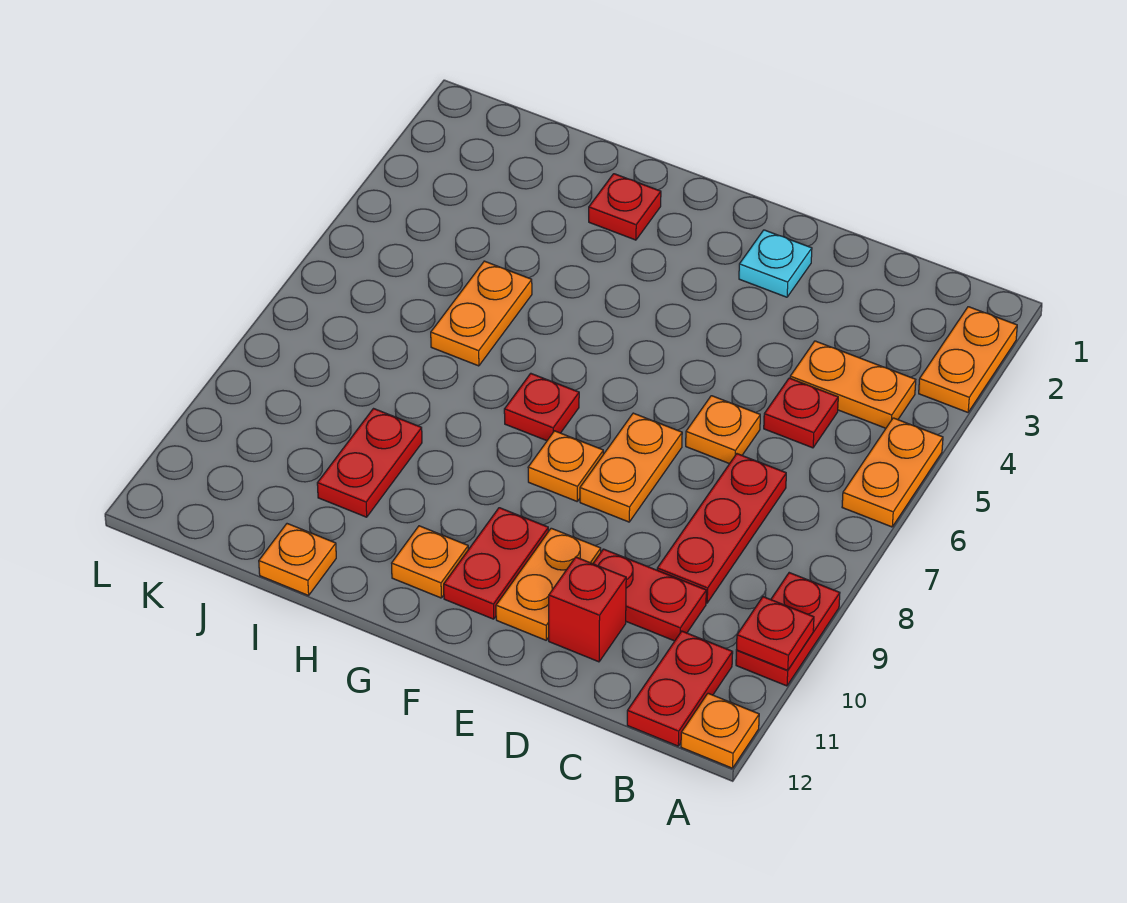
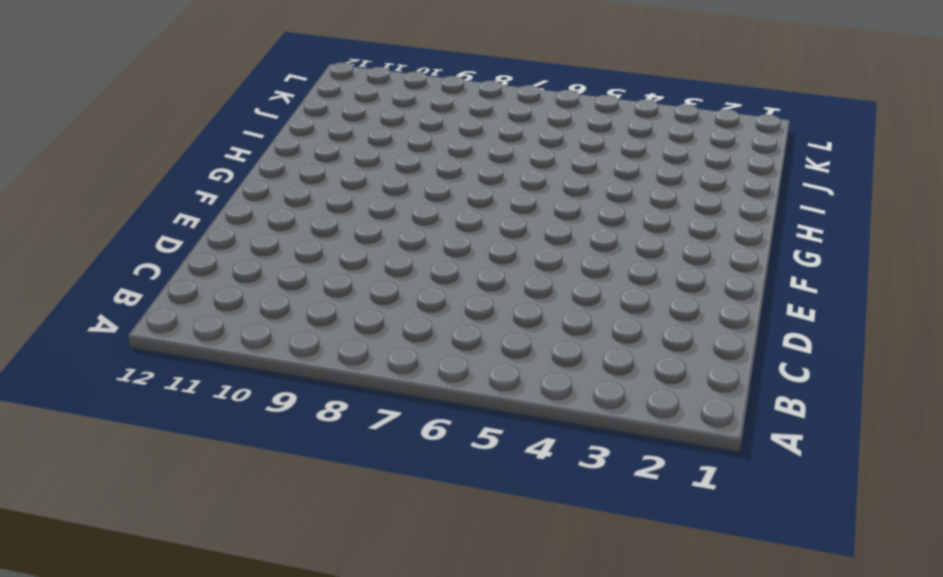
none -> orange 1x2 plate [919,307,1017,412]
none -> orange 1x2 plate [842,418,943,527]
none -> red 1x2 plate [736,573,840,686]

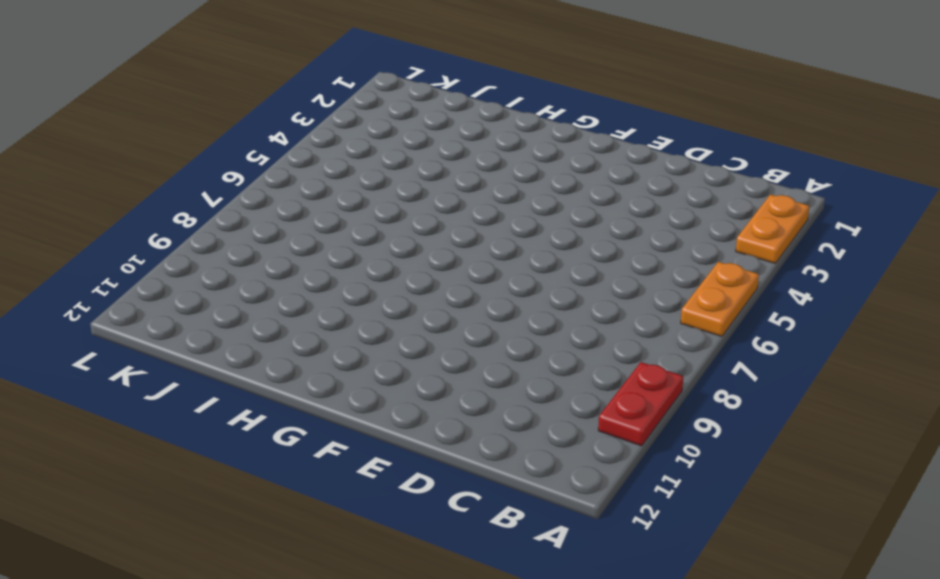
none -> orange 1x1 plate [681,693,759,768]
none -> orange 1x2 plate [790,341,916,428]
none -> red 1x2 plate [627,631,733,746]

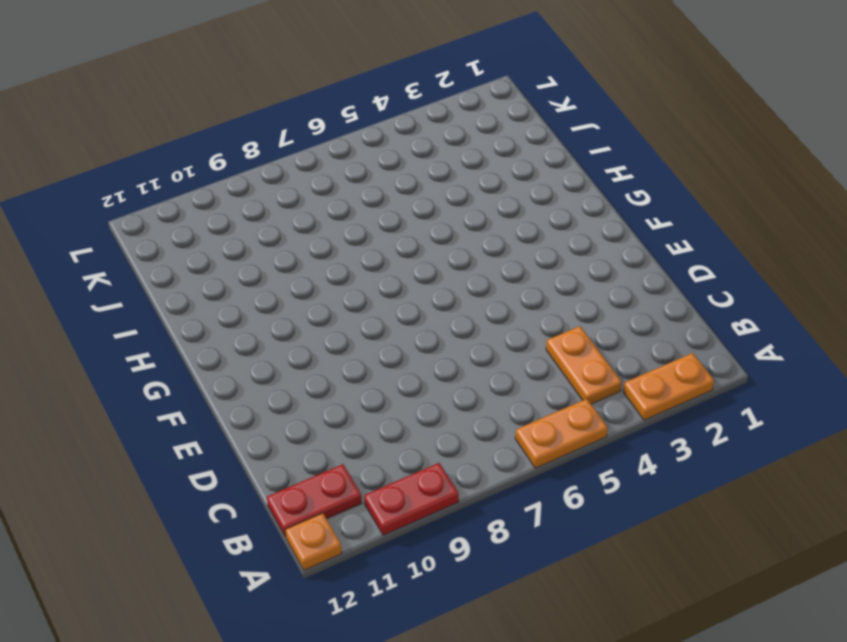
none -> red 1x1 plate [764,378,838,448]
none -> red 1x3 plate [657,454,786,603]
none -> red 1x2 plate [593,549,706,641]

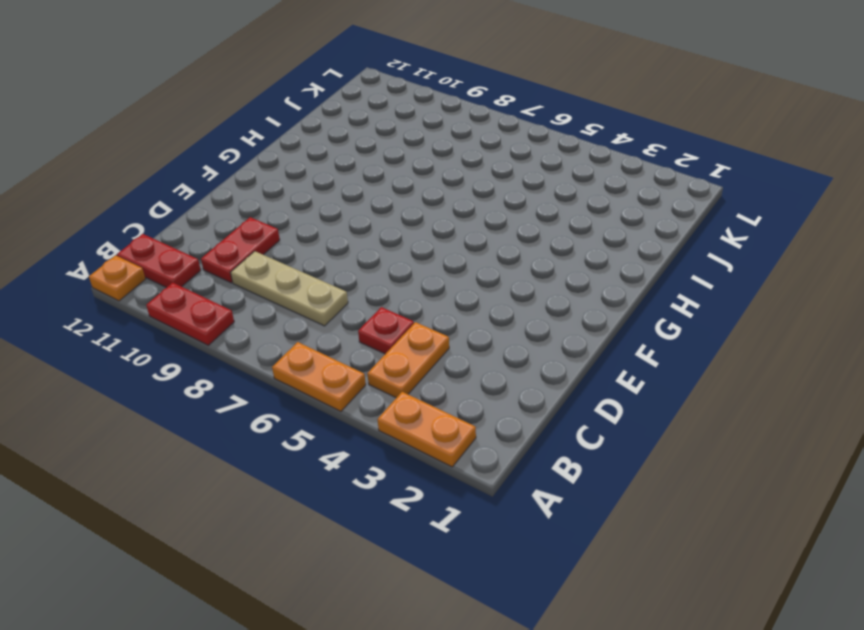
tan 1x3 plate [231,251,348,326] -> red 1x3 plate [657,454,786,603]
none -> orange 1x1 plate [686,396,760,464]
none -> red 1x1 brick [549,557,626,662]
none -> cyan 1x1 plate [739,230,812,297]

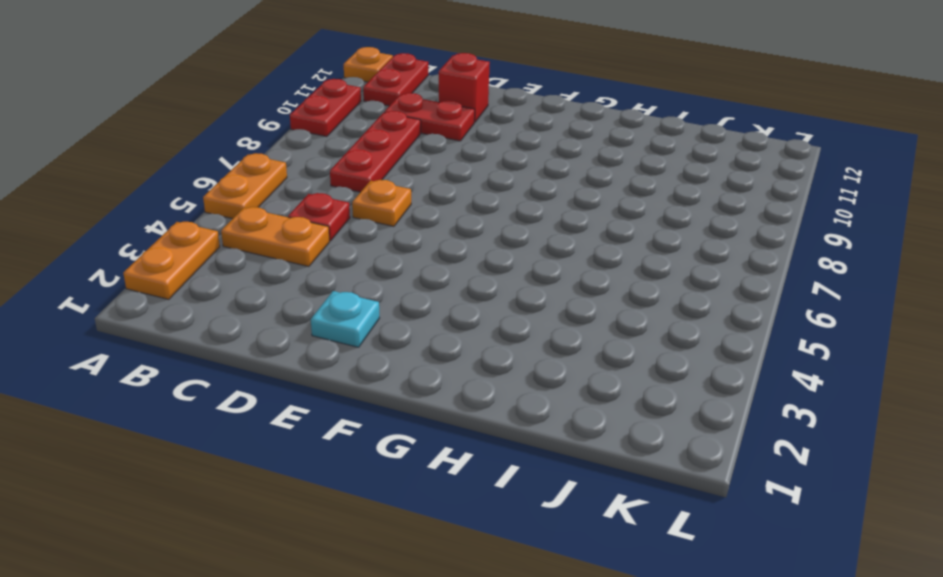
none -> orange 1x2 plate [580,413,682,522]
none -> orange 1x2 plate [496,528,601,640]
none -> orange 1x1 plate [528,431,603,501]

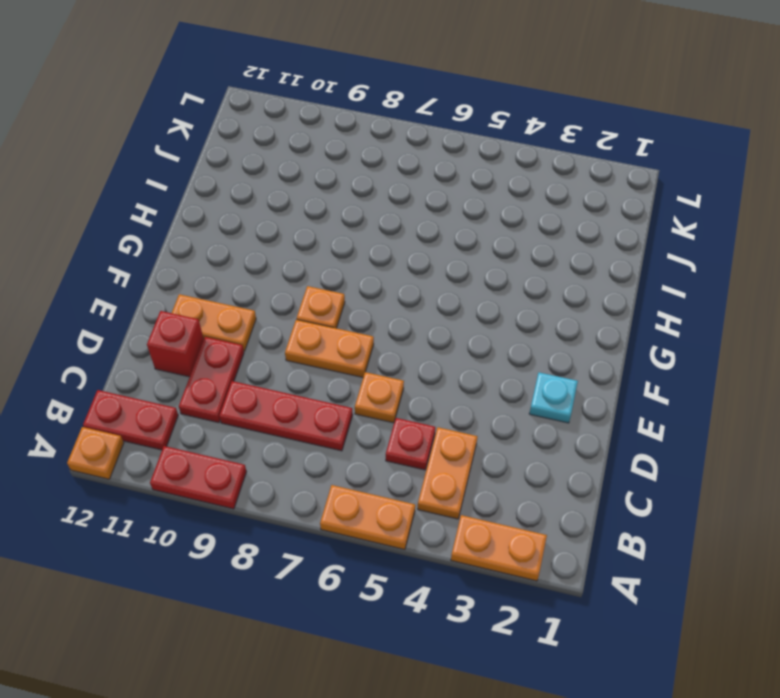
none -> red 1x2 plate [444,508,548,619]
none -> red 1x1 plate [504,373,579,441]
none -> orange 1x1 plate [392,526,468,598]

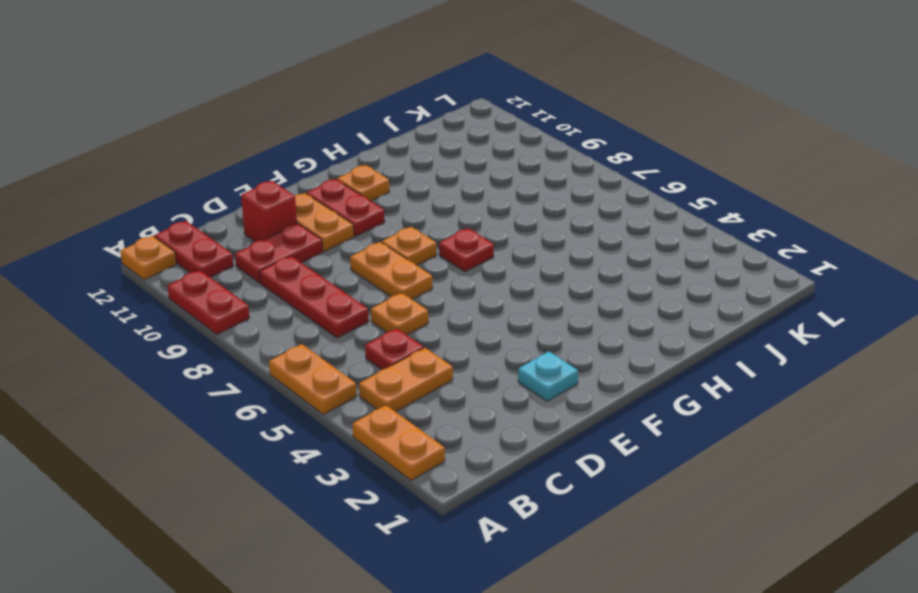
none -> red 1x1 plate [589,174,661,240]
none -> orange 1x2 plate [431,261,532,366]
none -> red 1x2 plate [317,409,422,517]

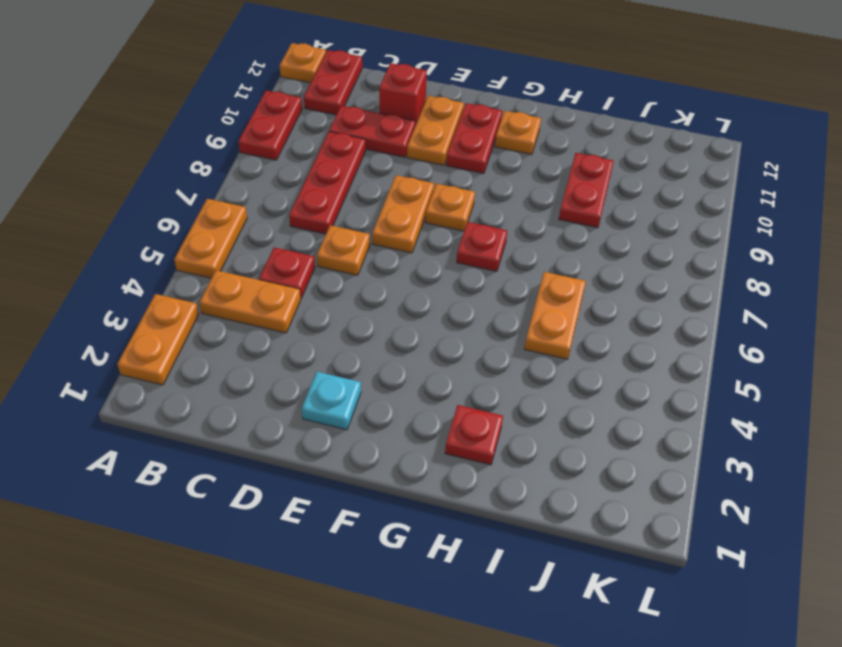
none -> orange 1x1 plate [259,524,336,596]
none -> red 1x1 plate [736,597,814,670]

